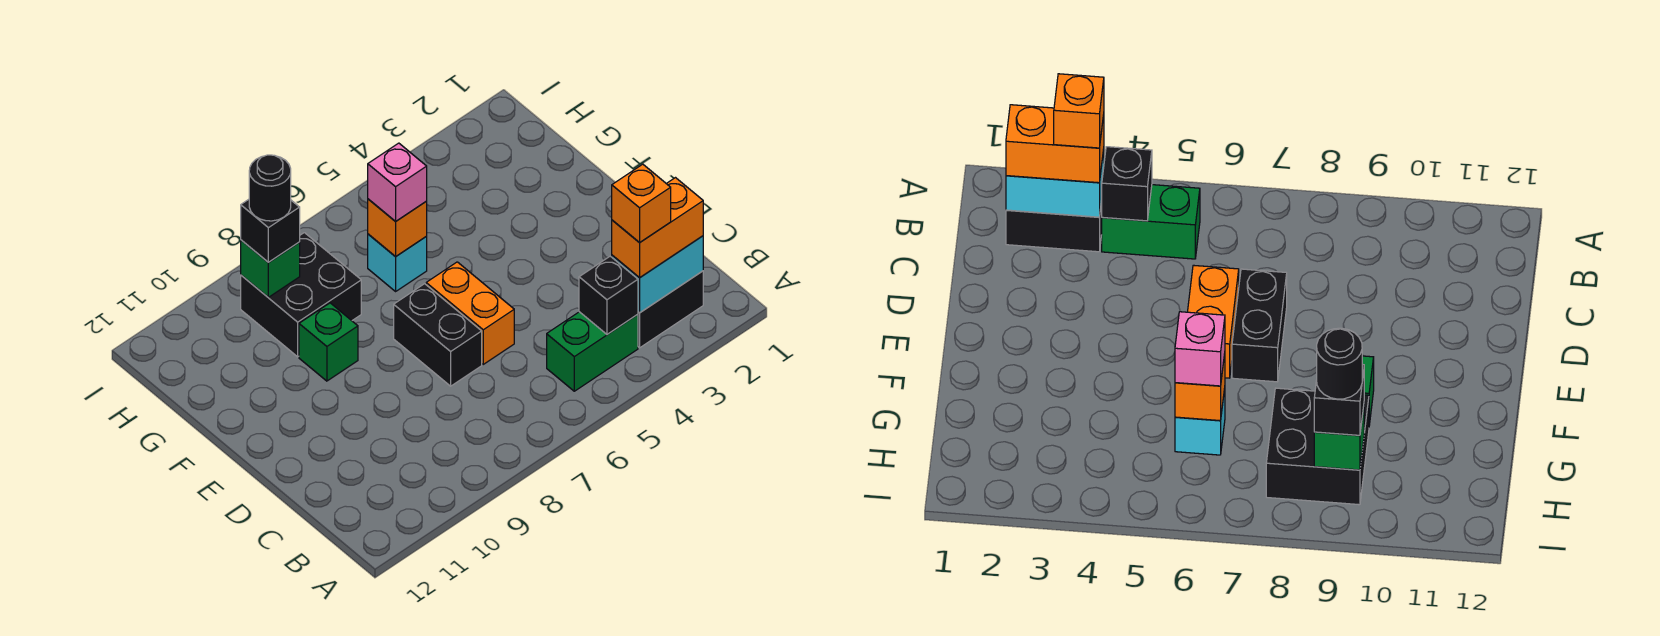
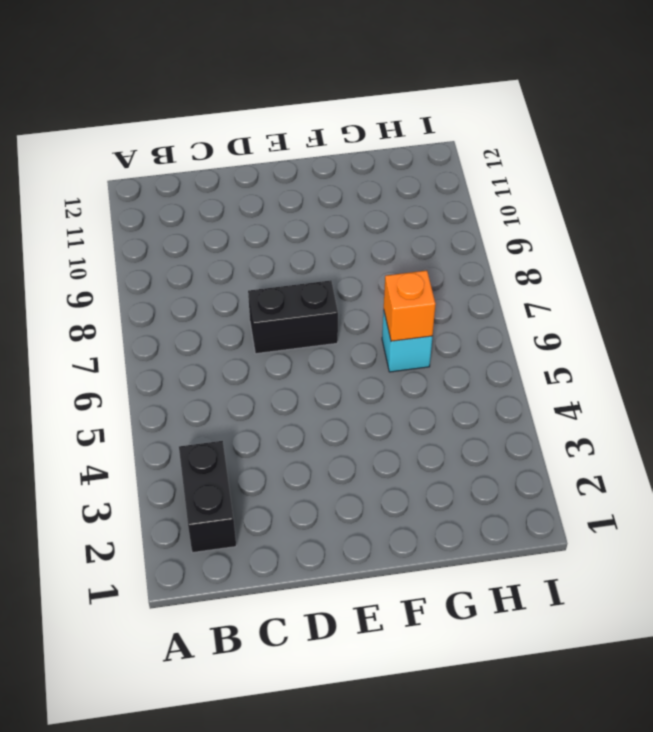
none -> green 1x2 brick [547,312,638,391]
none -> orange 1x2 brick [426,262,514,364]
none -> green 1x1 brick [299,303,358,381]

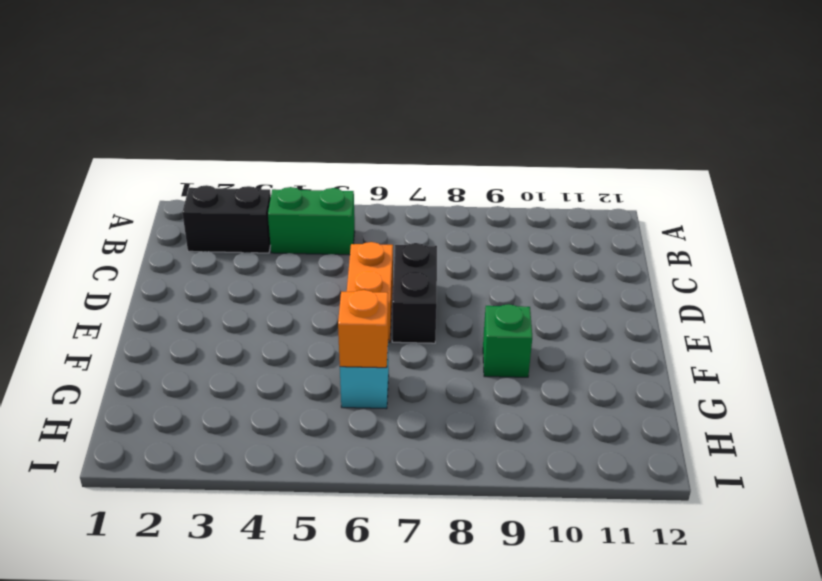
none -> black 2x2 brick [241,233,361,357]
none -> cyan 1x2 brick [612,236,703,313]
none -> black 1x1 brick [579,256,638,334]

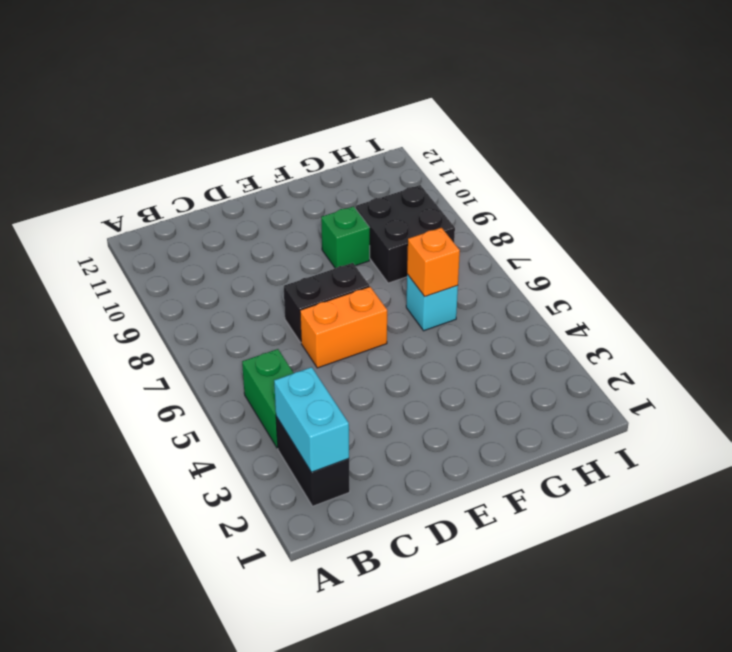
none -> black 1x1 brick [579,256,638,334]
none -> green 1x1 brick [241,240,300,297]
none -> orange 1x2 brick [612,178,703,278]

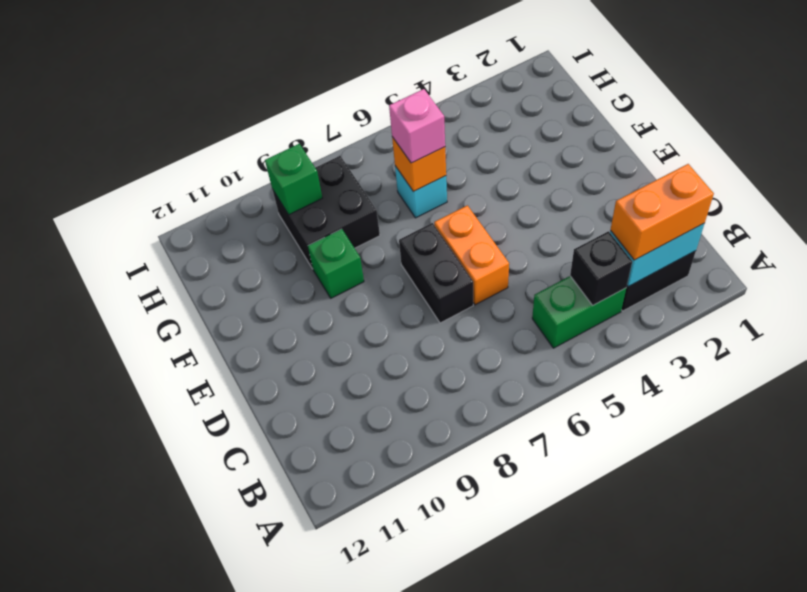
none -> black 1x1 brick [241,199,300,262]
none -> orange 1x1 brick [612,164,671,243]
none -> black 1x1 round brick [249,155,291,221]

